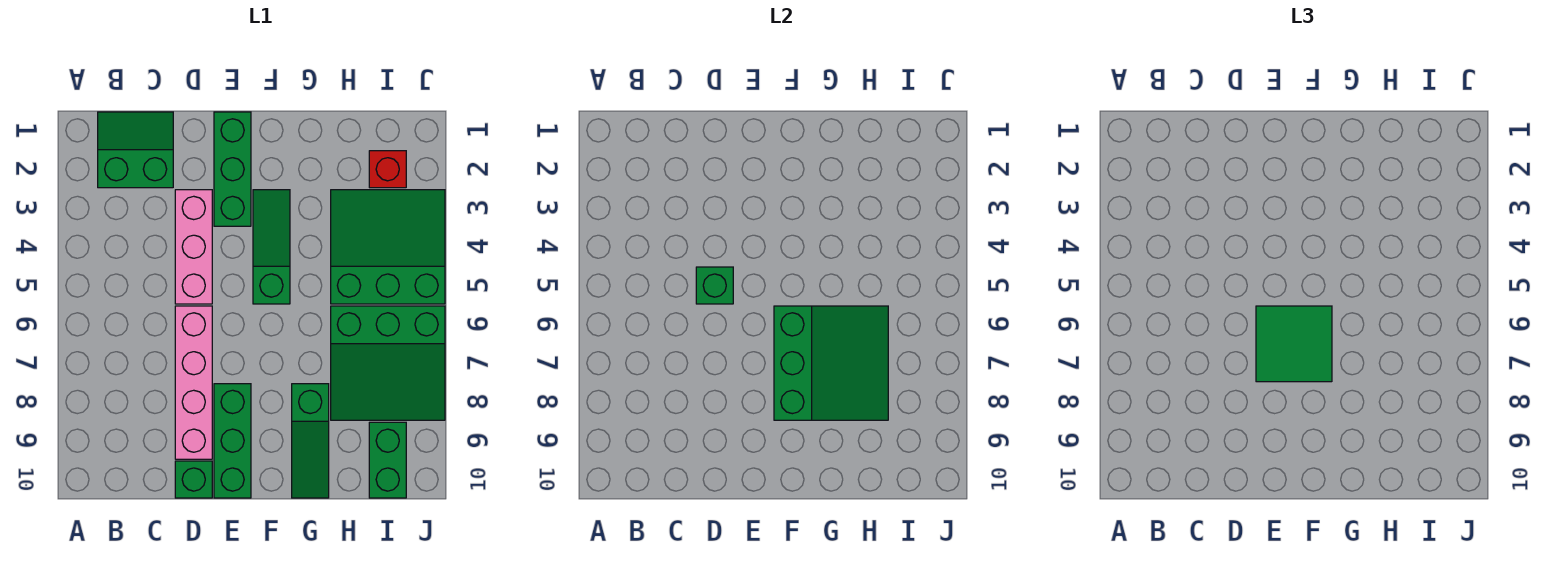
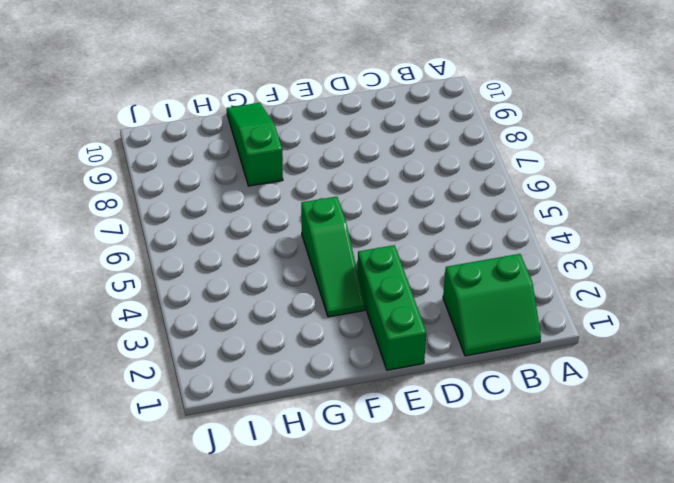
none -> pink 1x3 brick [175,190,212,304]
none -> pink 1x4 brick [175,306,212,459]
none -> green 1x1 brick [175,461,212,498]

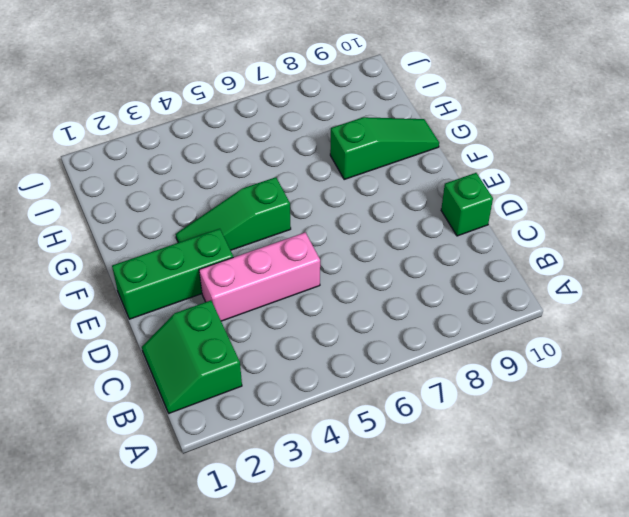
none -> pink 1x4 brick [175,306,212,459]
none -> green 1x3 brick [214,384,251,498]
none -> green 3x3 slope [331,190,445,304]

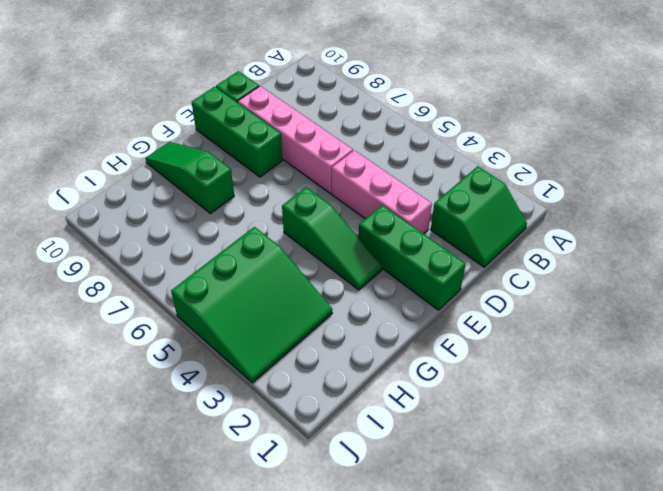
none -> green 3x3 slope [331,306,445,420]
none -> red 1x1 brick [369,151,406,188]
none -> green 1x2 brick [369,422,406,498]

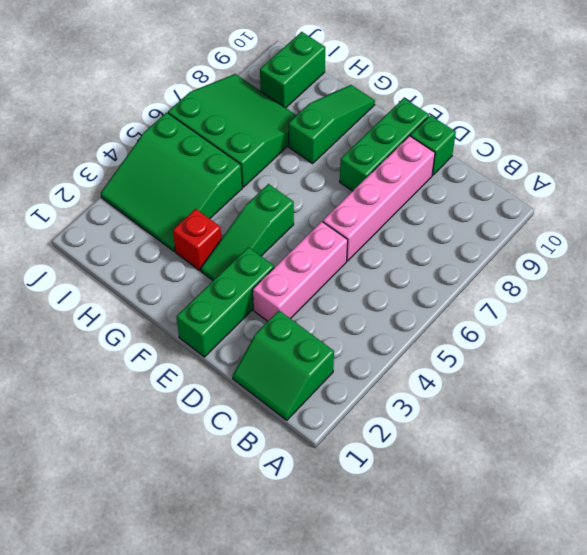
red 1x1 brick [173,209,221,271] -> red 1x1 brick moved to [369,151,406,188]
none -> green 1x1 brick [696,267,733,304]
none -> green 3x3 slope [774,306,888,420]
none -> green 2x2 tile [1256,306,1332,382]

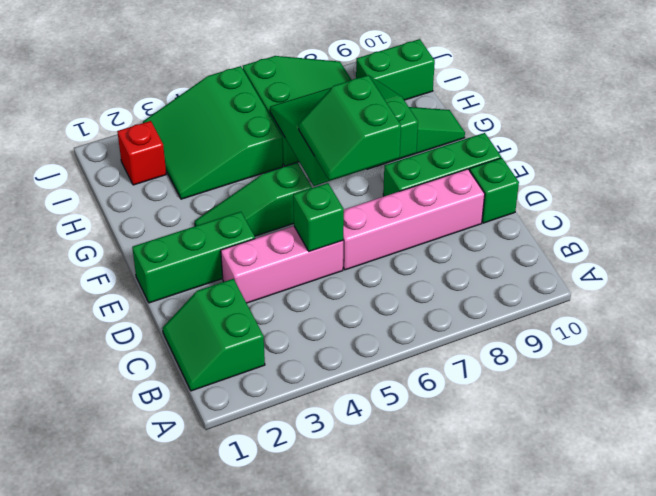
green 2x2 slope [298,75,401,181] -> green 2x2 tile [1256,306,1332,382]

